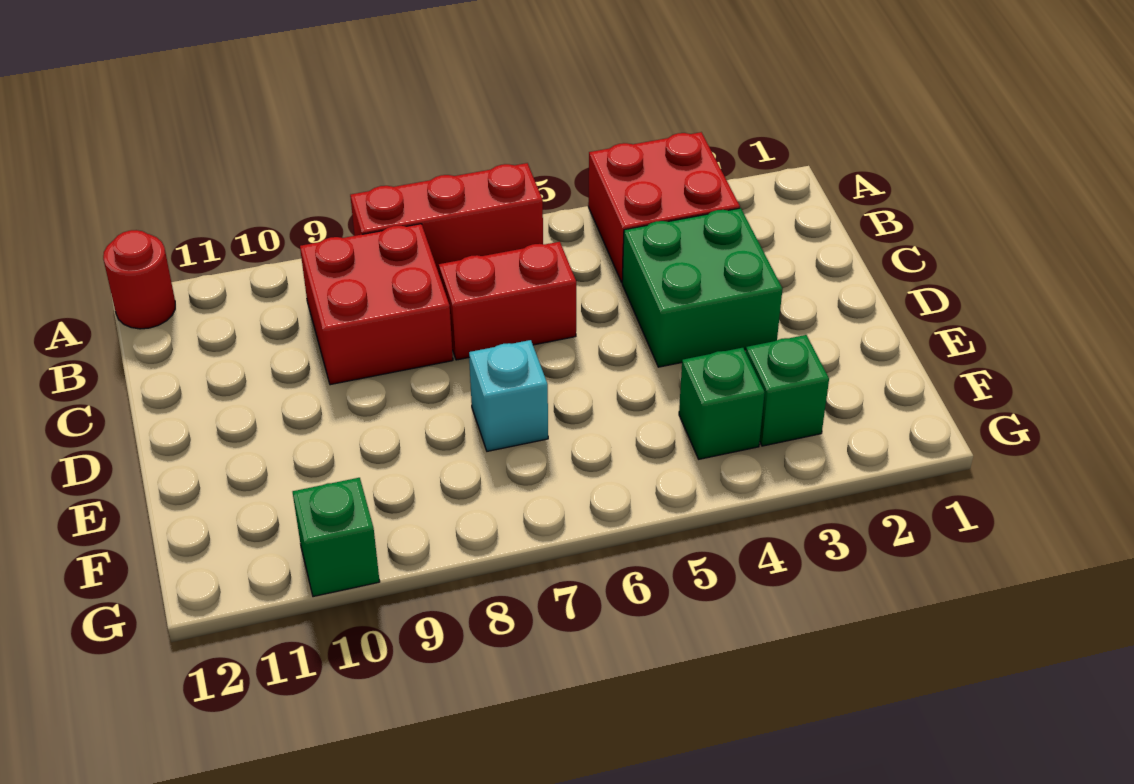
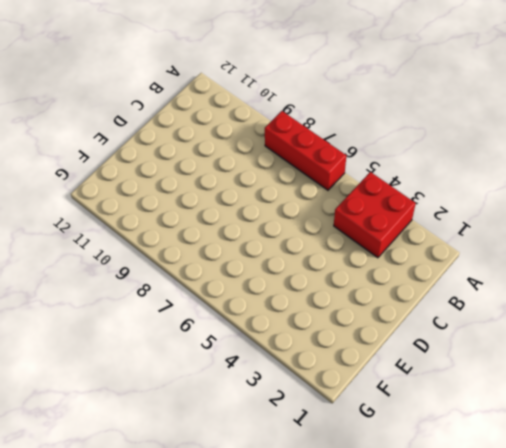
none -> red 1x1 round brick [103,230,175,329]
none -> red 2x2 brick [300,224,453,385]

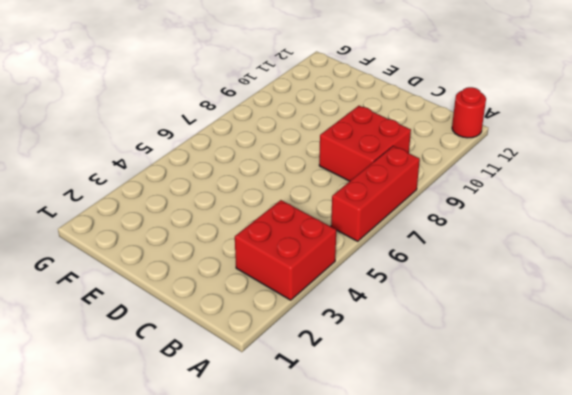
none -> green 2x2 brick [622,208,783,367]
none -> red 1x2 brick [439,242,576,360]

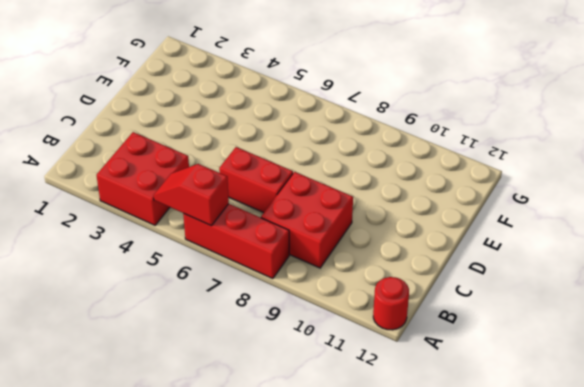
red 1x2 slope [153,164,229,226] -> none
none -> green 2x2 brick [622,208,783,367]
none -> cyan 1x1 brick [469,340,548,451]

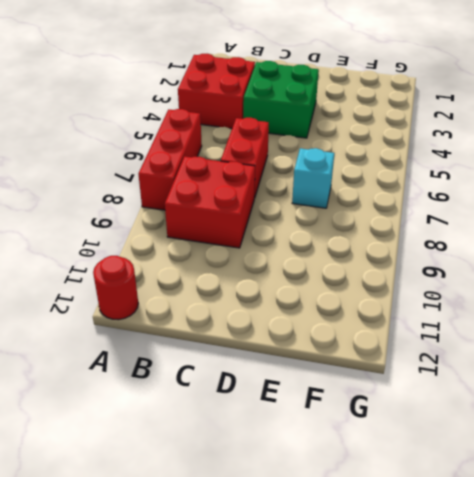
none -> green 1x1 brick [746,335,829,446]
none -> green 1x1 brick [679,348,765,459]

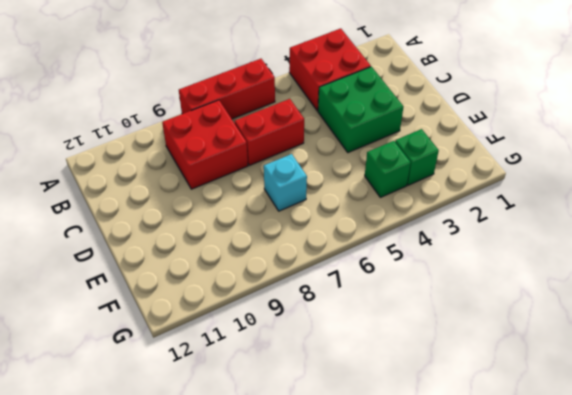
none -> red 1x1 round brick [103,230,175,329]
none -> green 1x1 brick [293,478,380,597]

